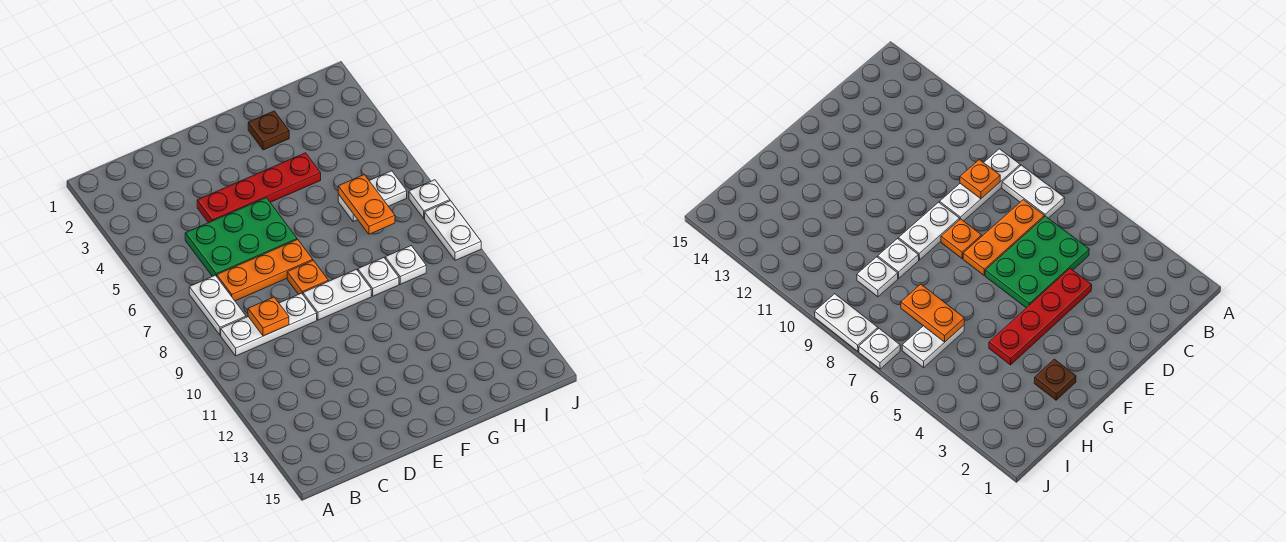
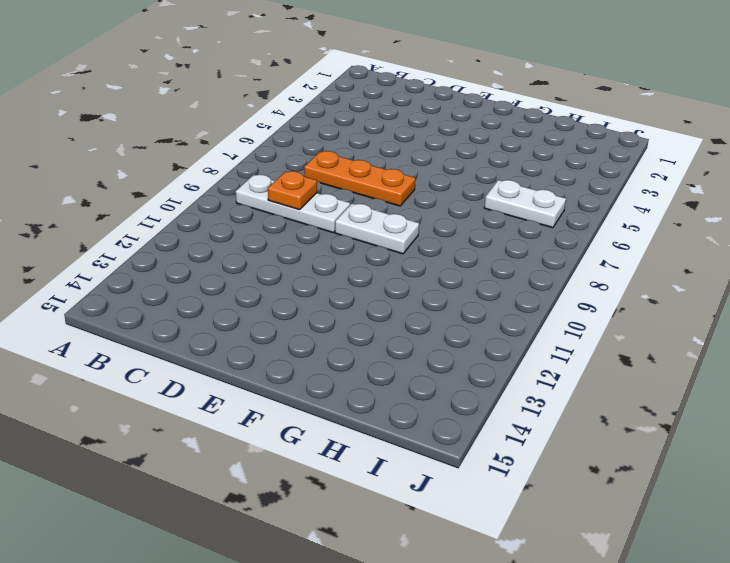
none -> white 1x2 plate [189,275,246,335]
none -> green 2x3 plate [185,198,297,276]
none -> red 1x4 plate [197,153,321,223]

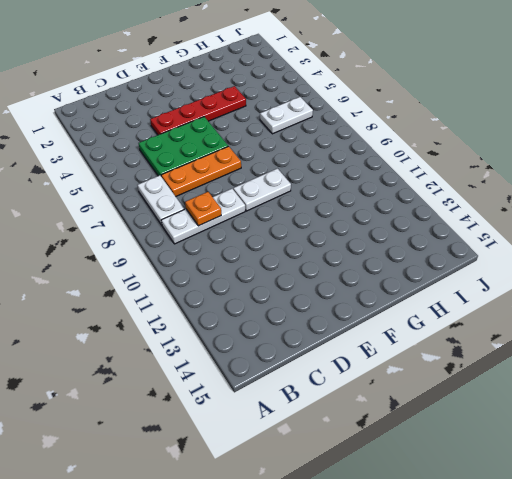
none -> orange 1x1 plate [287,260,328,294]
none -> brown 1x1 plate [248,111,289,150]
none -> white 1x1 plate [358,258,399,296]

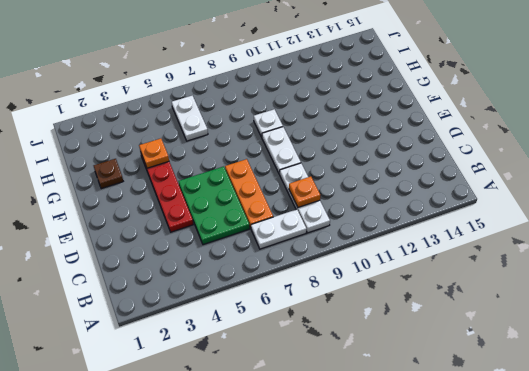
orange 1x1 plate [139,139,169,168] -> orange 1x1 plate moved to [287,260,328,294]
none -> white 1x1 plate [385,246,426,284]
none -> white 1x1 plate [409,180,450,219]
none -> white 1x2 plate [425,201,481,261]

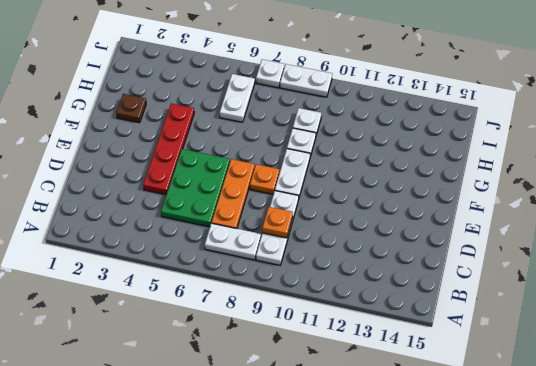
none -> orange 1x2 plate [338,175,395,234]

